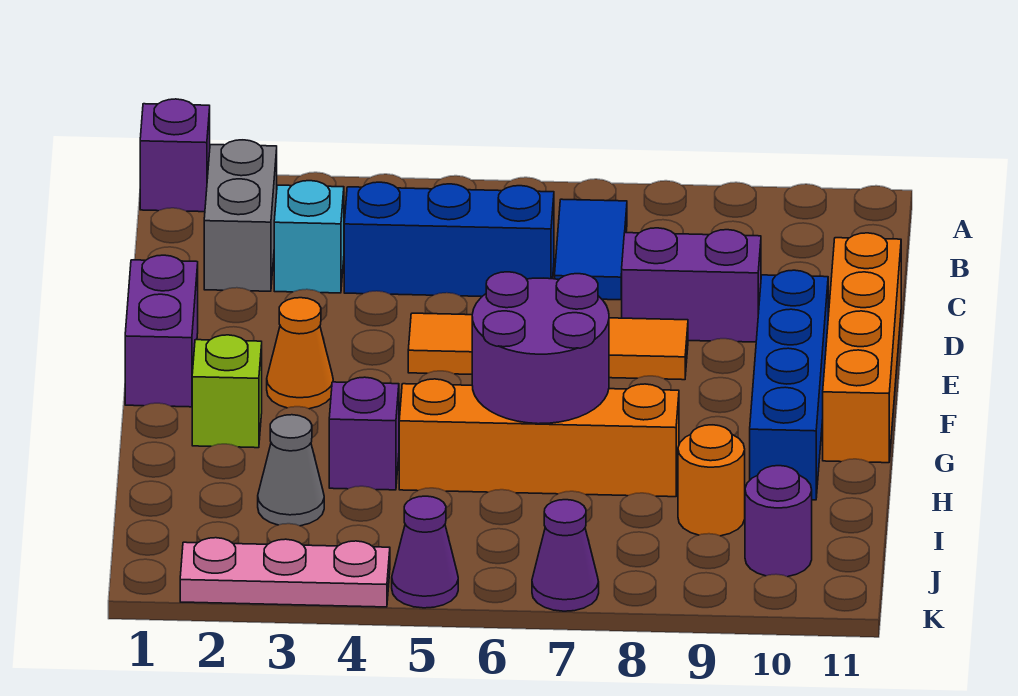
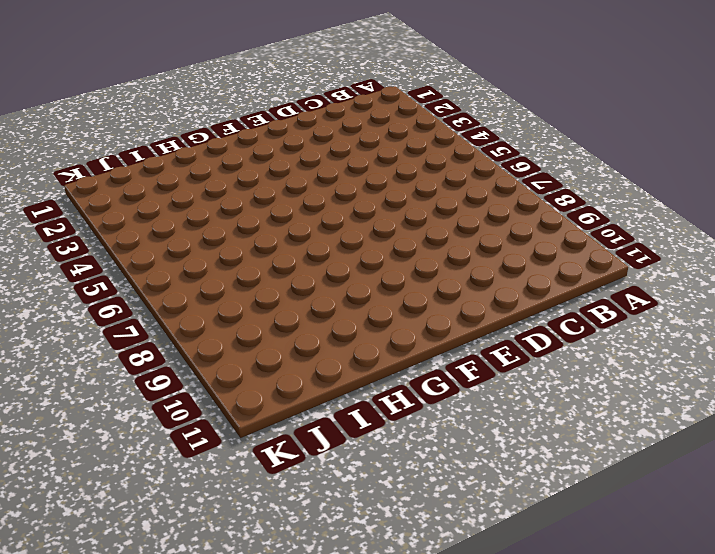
none -> purple 1x1 brick [140,99,210,212]
none -> grey 1x2 brick [204,140,277,291]
none -> blue 1x2 tile [555,199,627,300]

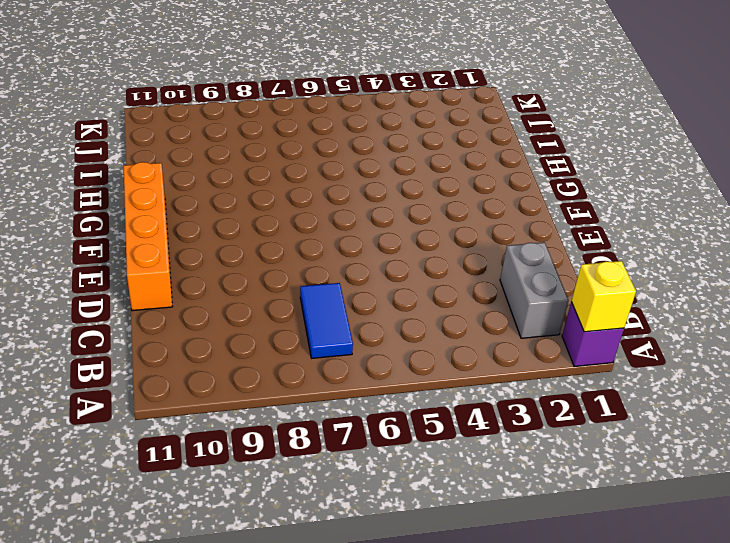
yellow 1x1 brick [571,261,636,332] -> none
none -> cyan 1x1 brick [274,181,344,293]
none -> blue 1x3 brick [344,182,554,296]
none -> purple 1x2 brick [622,228,761,342]

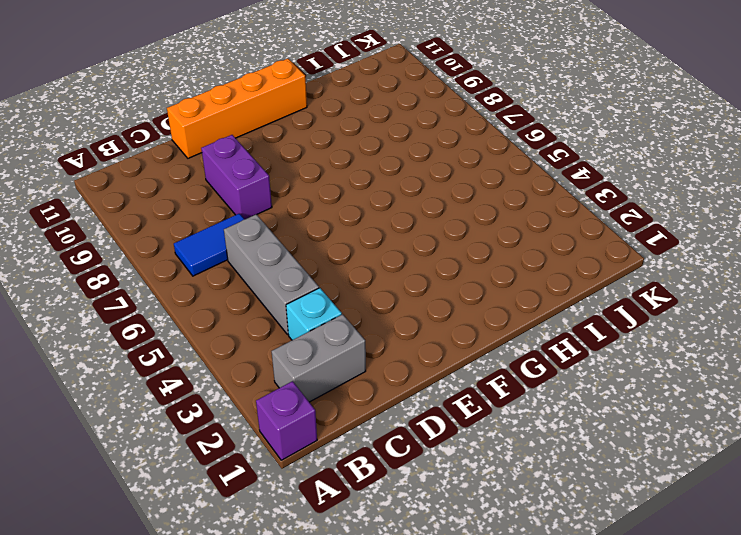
grey 1x3 brick [224,214,319,334] -> blue 1x3 brick [344,182,554,296]
none -> purple 1x2 brick [125,255,198,407]
none -> orange 1x4 tile [408,313,688,380]
none -> blue 1x4 brick [750,270,828,500]

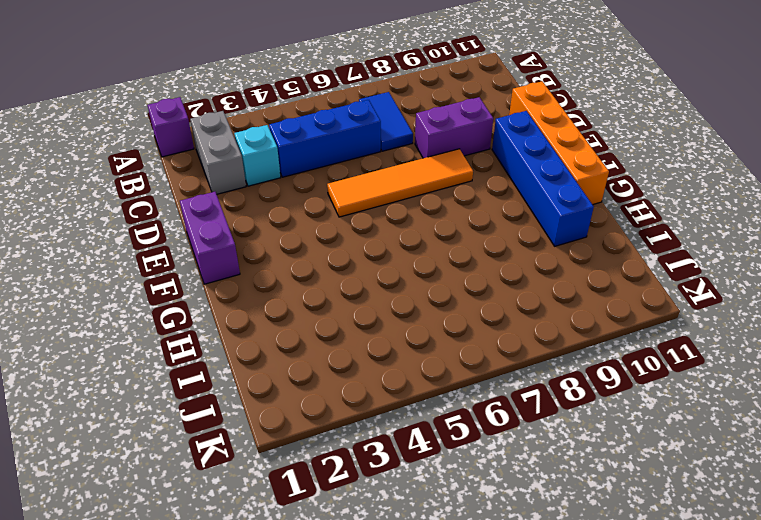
none -> orange 1x1 cone [267,298,333,409]
none -> lime 1x1 brick [192,335,262,448]
none -> purple 1x1 brick [329,377,399,490]

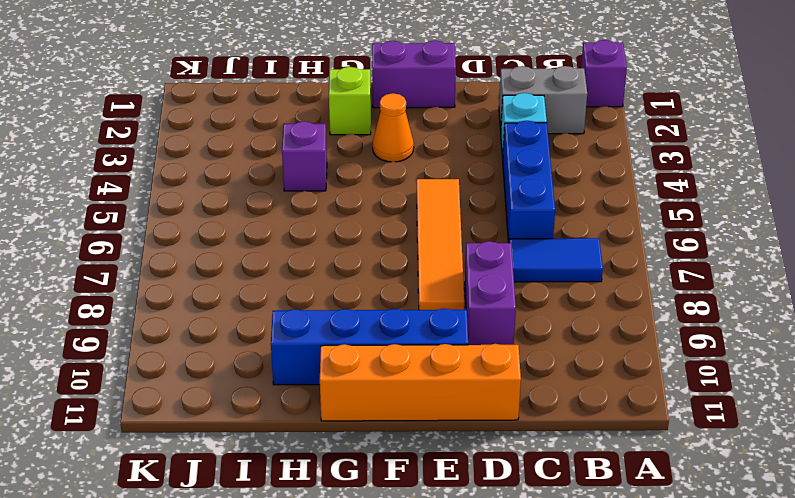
none -> orange 1x4 brick [399,379,679,497]
none -> grey 1x1 cone [258,415,324,526]
none -> orange 1x1 round brick [678,425,745,536]

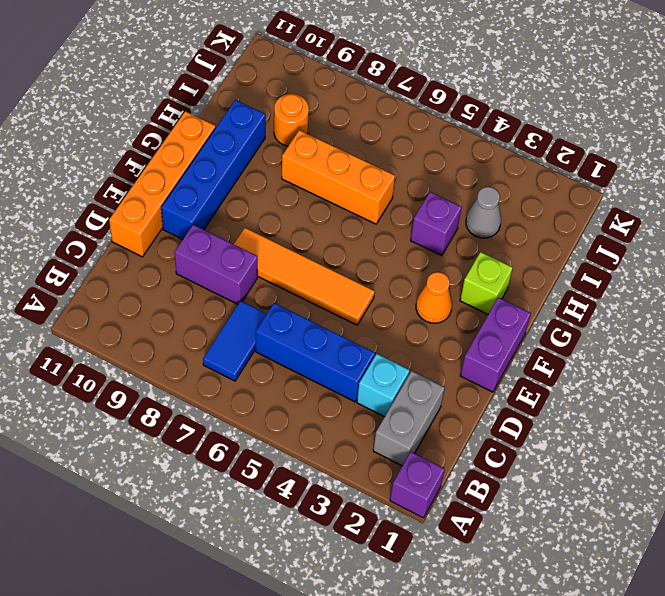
orange 1x3 brick [282,130,395,224] -> orange 1x4 brick [399,379,679,497]
none -> purple 1x1 round brick [745,466,812,577]
none -> pink 1x3 plate [180,538,390,607]
none -> purple 1x1 cone [392,496,458,608]

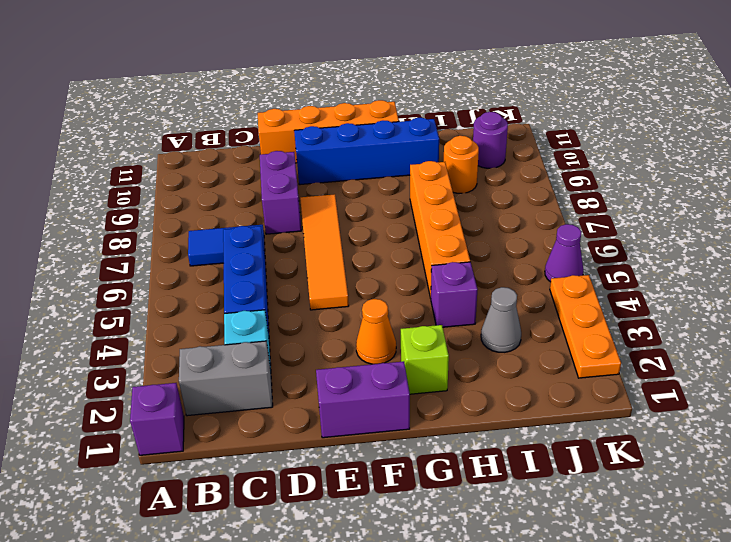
orange 1x3 plate [550,275,621,378] -> pink 1x3 plate [180,538,390,607]
none -> purple 1x1 cone [532,500,599,611]
none -> purple 2x2 round brick [472,272,609,424]

